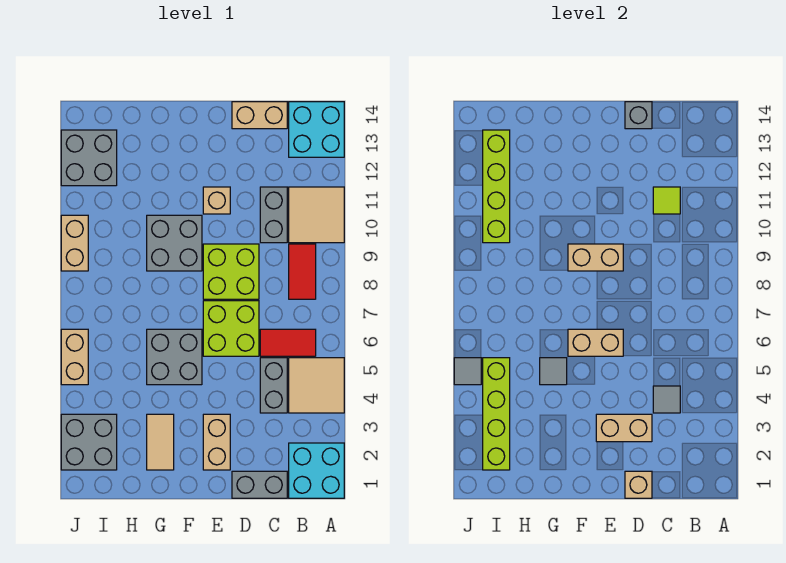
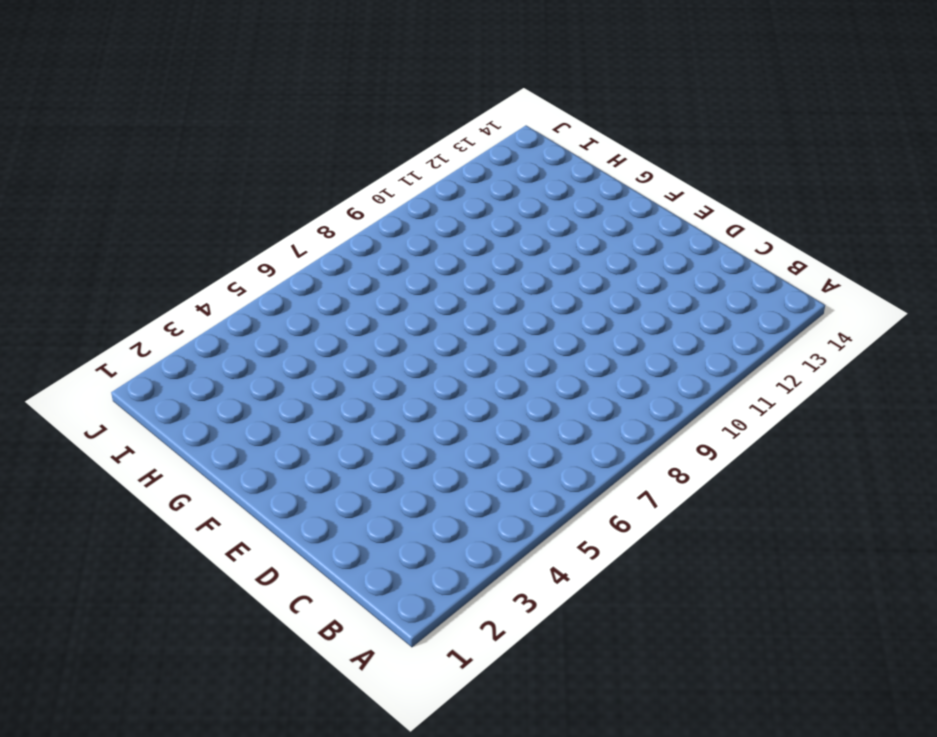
none -> cyan 2x2 brick [289,443,344,498]
none -> tan 2x2 tile [289,358,344,413]
none -> tan 2x2 tile [289,187,344,243]
none -> cyan 2x2 brick [289,102,344,157]

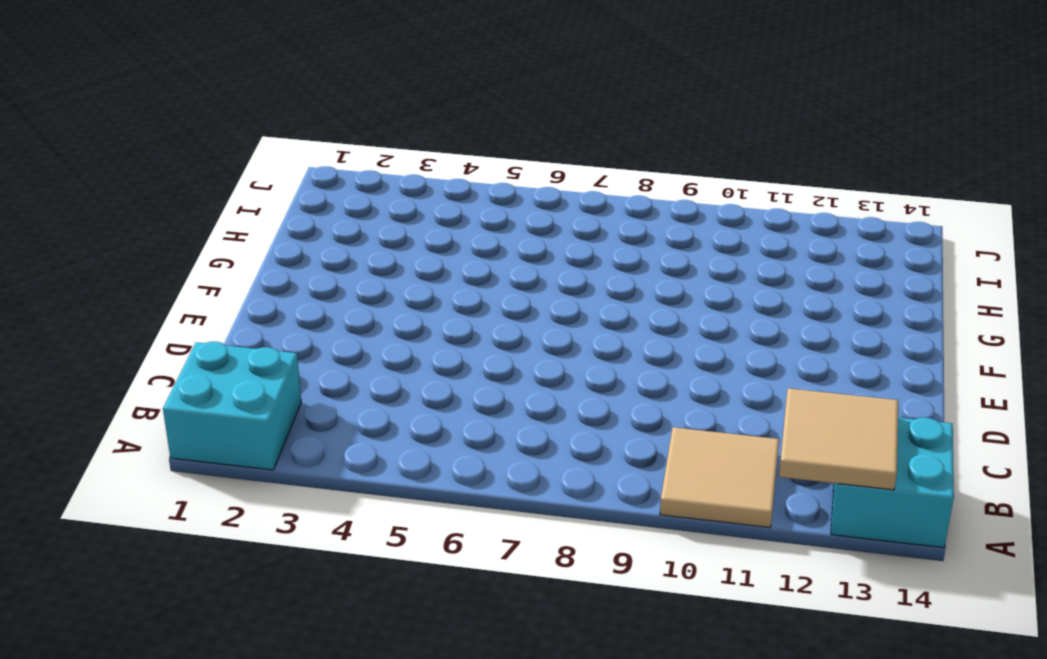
tan 2x2 tile [779,388,898,490] -> tan 2x2 tile moved to [289,358,344,413]
none -> red 1x2 tile [260,329,316,356]
none -> red 1x2 tile [289,244,316,299]
none -> grey 1x2 brick [232,471,287,498]
none -> grey 1x2 brick [260,358,287,413]

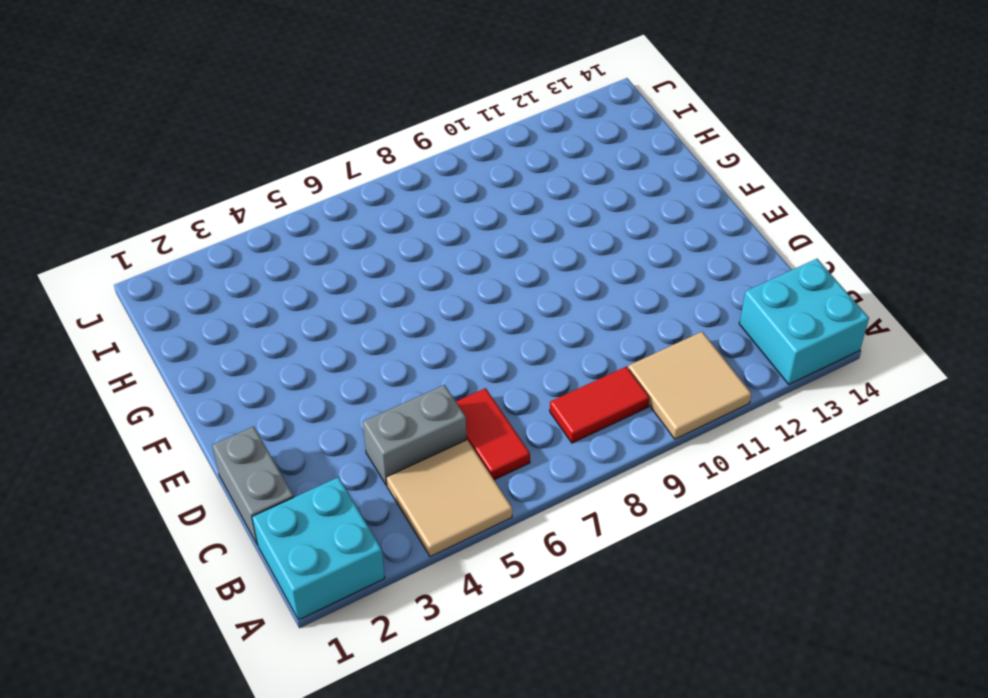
none -> grey 1x2 brick [260,187,287,243]
none -> tan 1x2 brick [232,102,287,129]
none -> lime 2x2 brick [203,301,259,356]
none -> lime 2x2 brick [203,244,259,299]

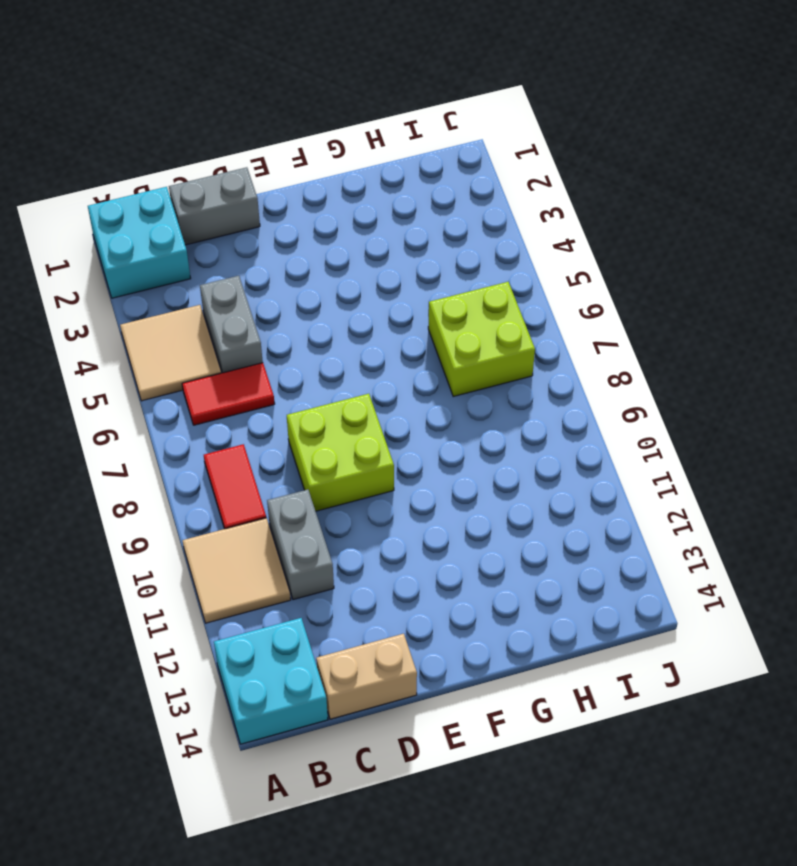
lime 2x2 brick [428,282,535,396] -> lime 2x2 brick moved to [203,301,259,356]
none -> tan 1x2 brick [203,414,230,470]
none -> tan 1x1 brick [203,187,230,214]
none -> grey 2x2 brick [147,329,202,385]
none -> grey 2x2 brick [147,215,202,271]

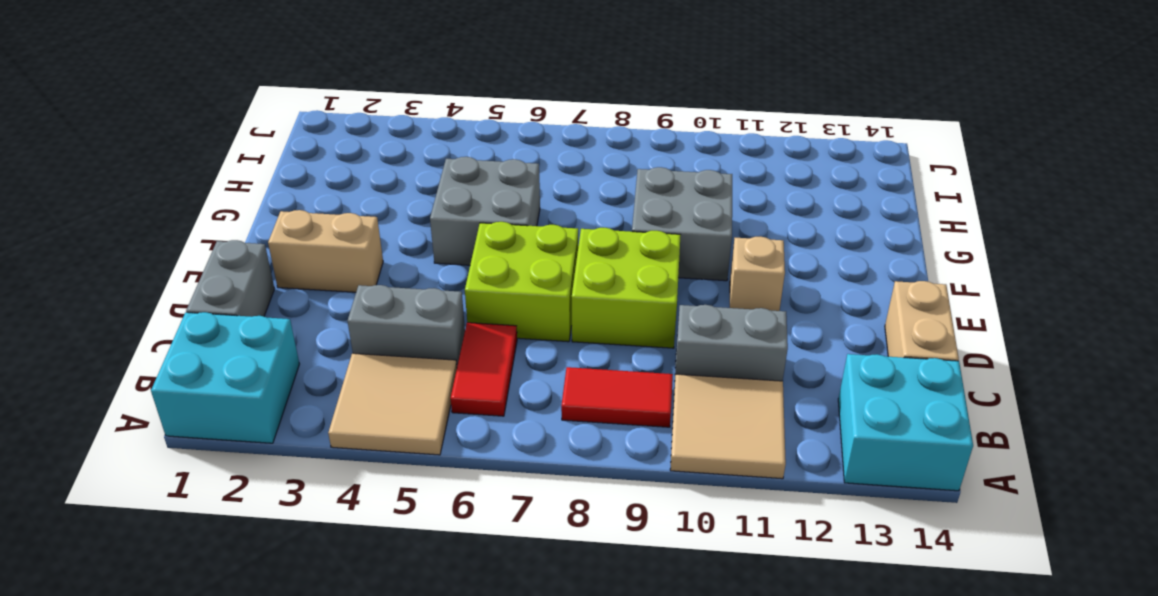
none -> tan 1x2 tile [147,414,174,470]
none -> grey 2x2 brick [61,414,117,470]
none -> grey 2x2 brick [61,130,117,186]
none -> tan 1x2 brick [61,329,88,385]

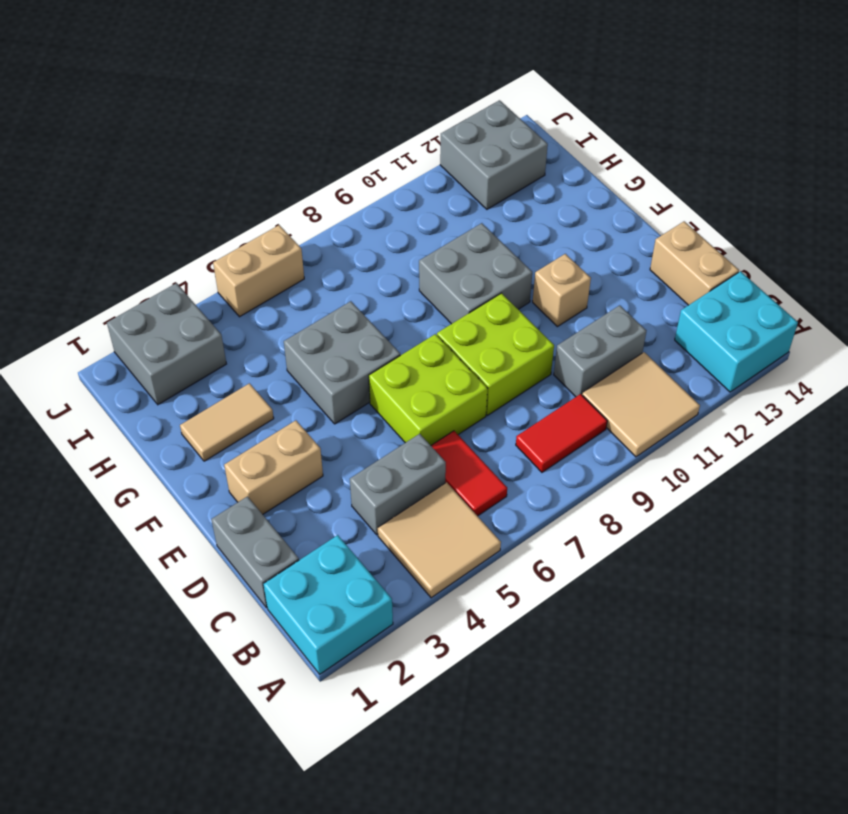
none -> tan 1x2 brick [61,215,88,271]
none -> grey 1x1 tile [653,386,680,413]
none -> lime 1x1 tile [653,187,680,214]
none -> tan 1x1 brick [625,471,652,498]

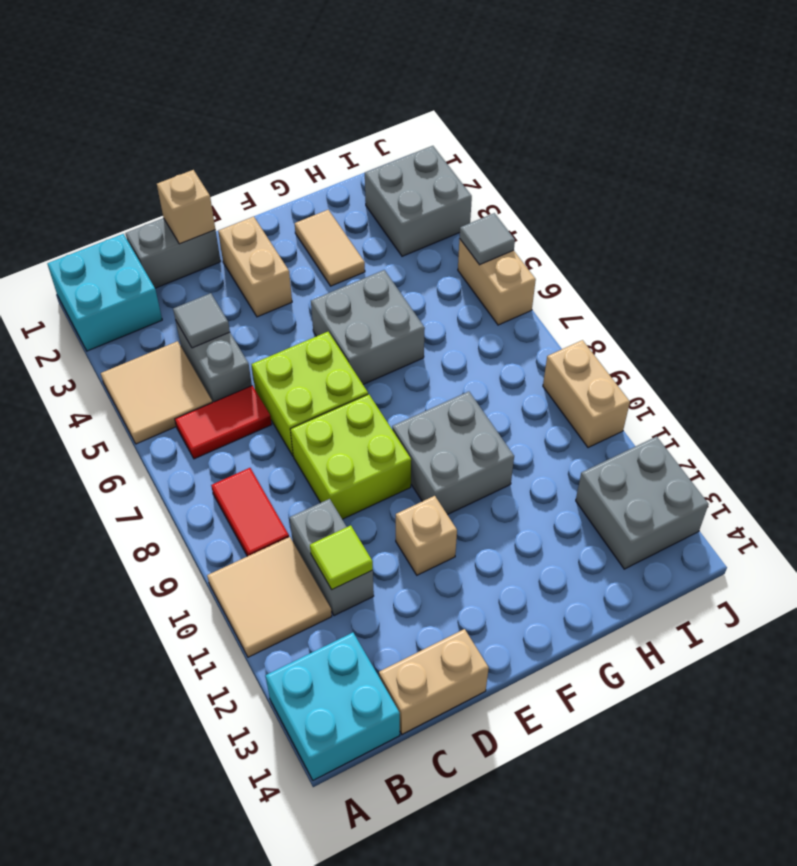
none -> tan 1x2 brick [596,414,652,442]
none -> grey 1x1 brick [625,102,652,129]
none -> tan 1x2 brick [568,329,623,356]
none -> tan 1x2 brick [568,244,623,271]

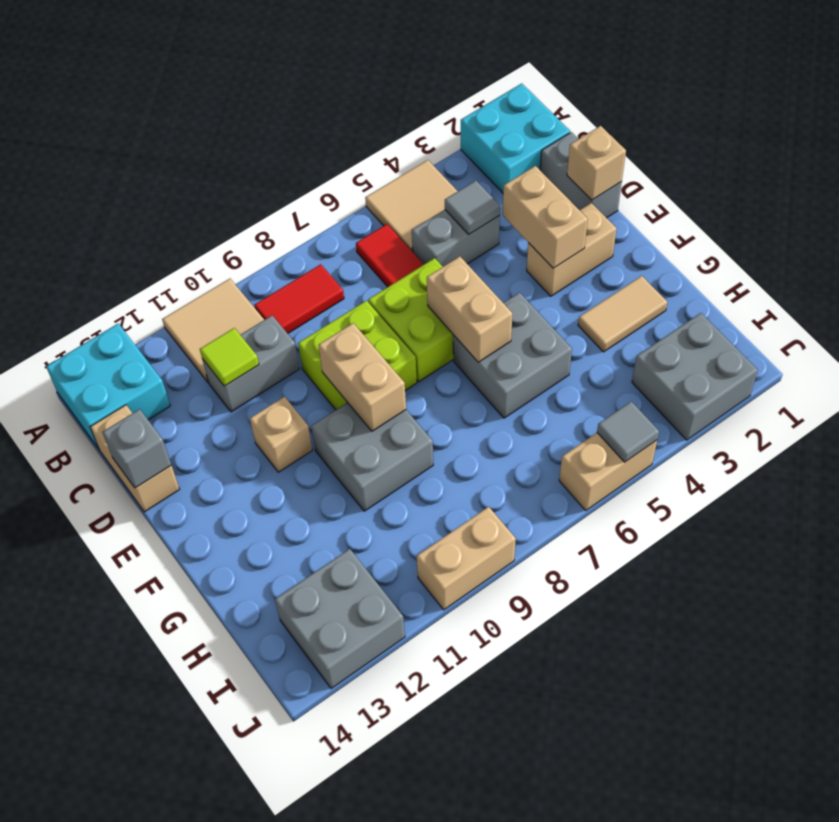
none -> grey 1x1 tile [540,358,567,385]
none -> lime 1x4 brick [483,358,510,470]
none -> lime 1x4 brick [483,130,510,243]

